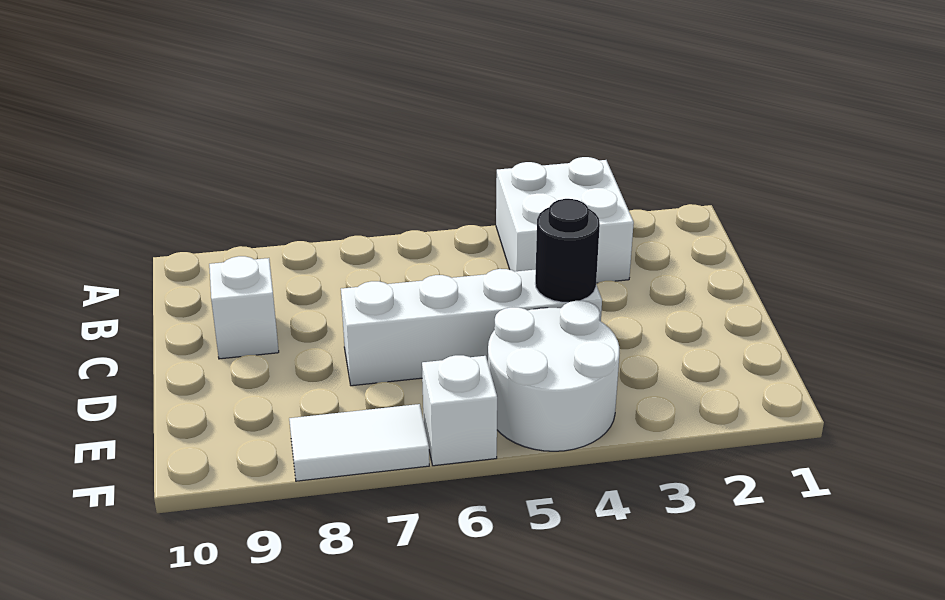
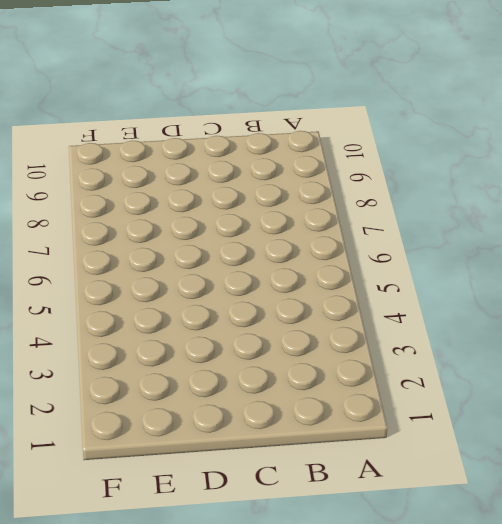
none -> white 2x2 brick [496,157,634,283]
none -> white 1x1 brick [209,256,279,359]

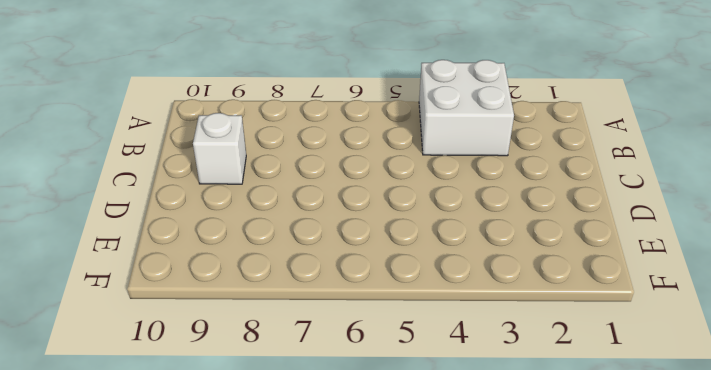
none -> white 1x4 brick [341,269,602,386]
none -> white 2x2 round brick [488,301,619,451]

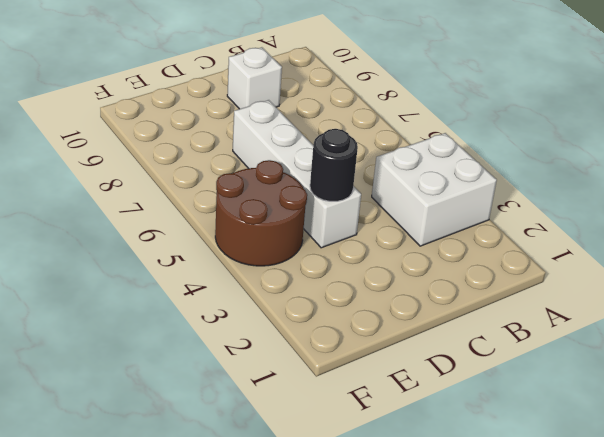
brown 2x2 round brick [215,160,307,266] -> white 2x2 round brick [488,301,619,451]
none -> white 1x1 brick [422,355,497,466]
none -> white 1x2 tile [289,404,429,481]

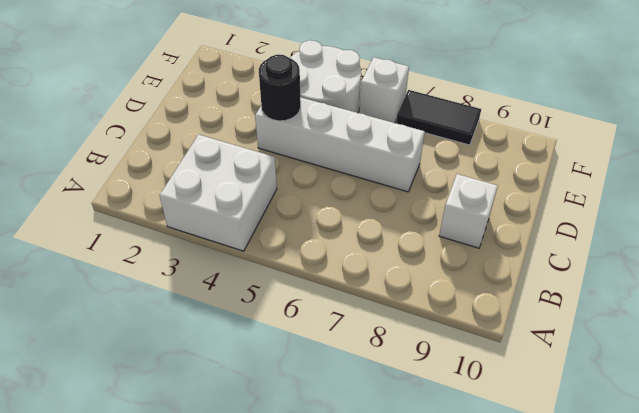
black 1x2 tile [396,90,481,145] -> white 1x2 tile [289,404,429,481]

